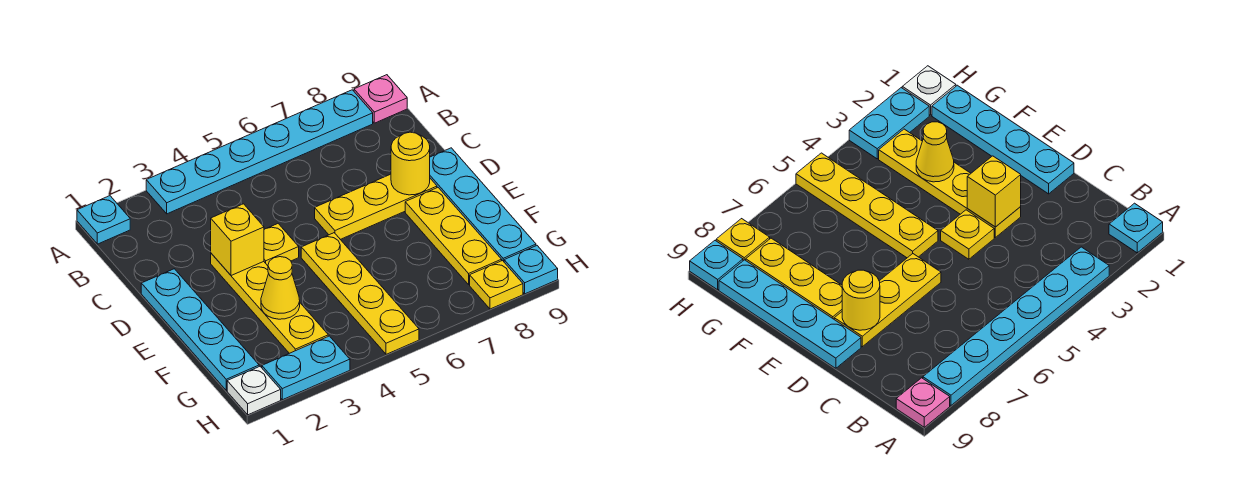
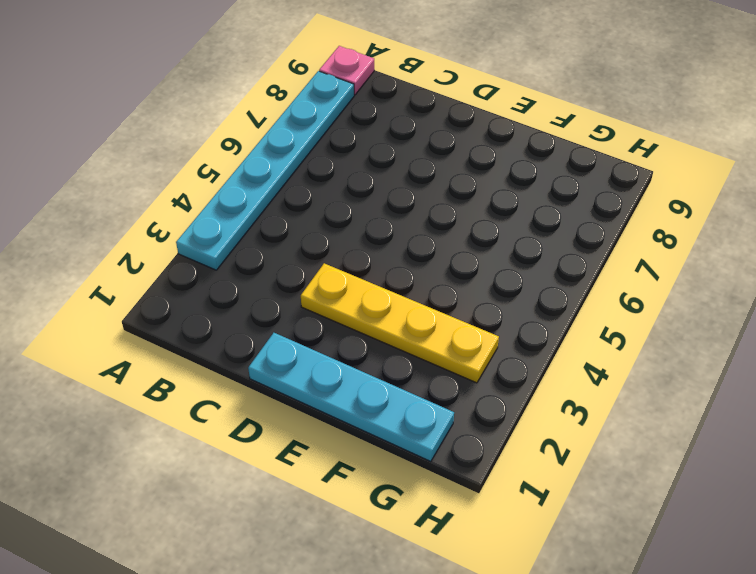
none -> cyan 1x1 plate [77,196,130,244]
none -> yellow 1x1 plate [264,224,299,266]
none -> yellow 1x3 plate [315,174,437,239]

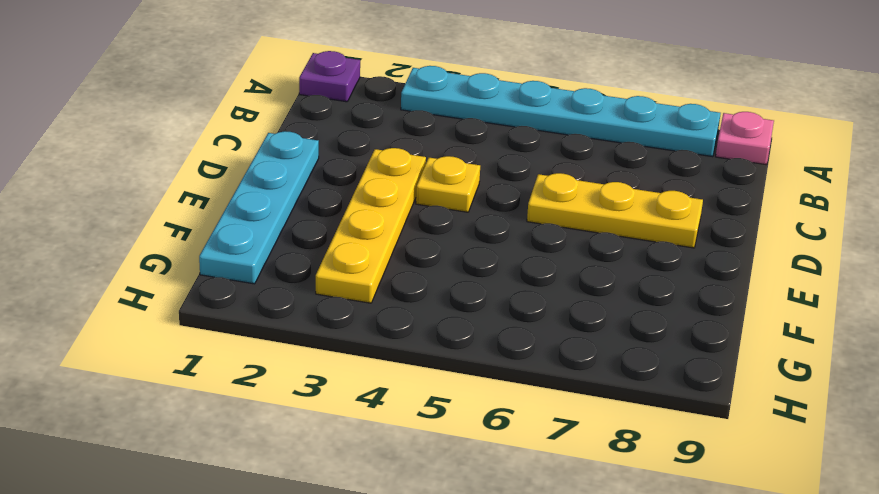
purple 1x1 plate [299,51,360,102] -> cyan 1x1 plate [77,196,130,244]
none -> cyan 1x4 plate [430,148,536,261]
none -> yellow 1x4 plate [301,233,419,354]
none -> yellow 1x3 plate [405,188,502,284]

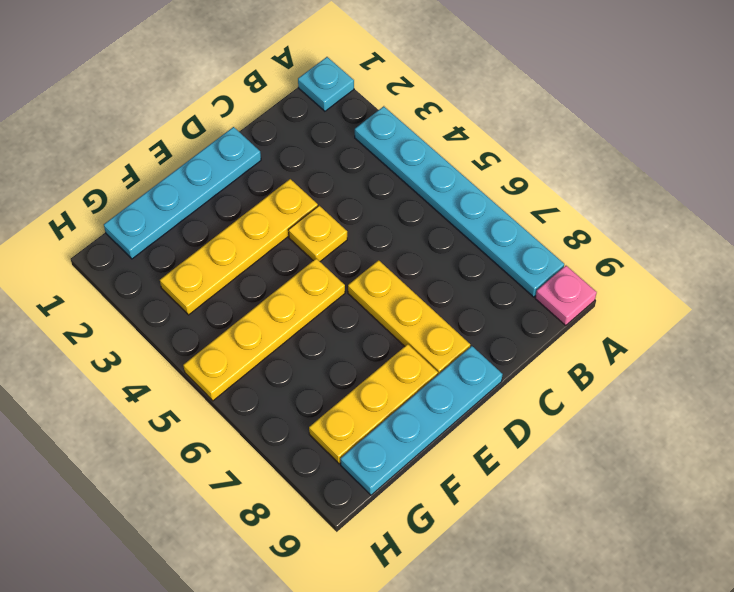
none -> white 1x1 plate [227,366,281,415]
none -> cyan 1x2 plate [262,336,350,400]
none -> yellow 1x1 plate [470,261,523,309]

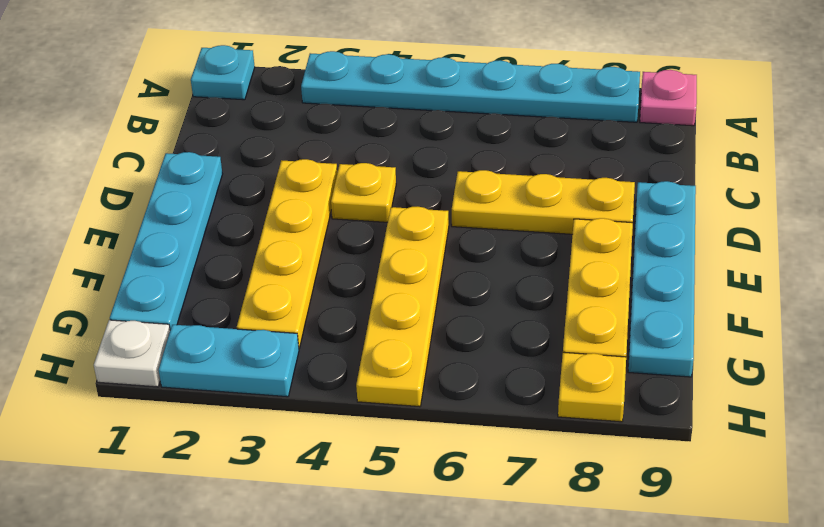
none -> cyan 1x1 plate [504,246,558,294]
none -> yellow 1x1 brick [211,204,264,276]
none -> yellow 1x1 round brick [391,132,430,195]

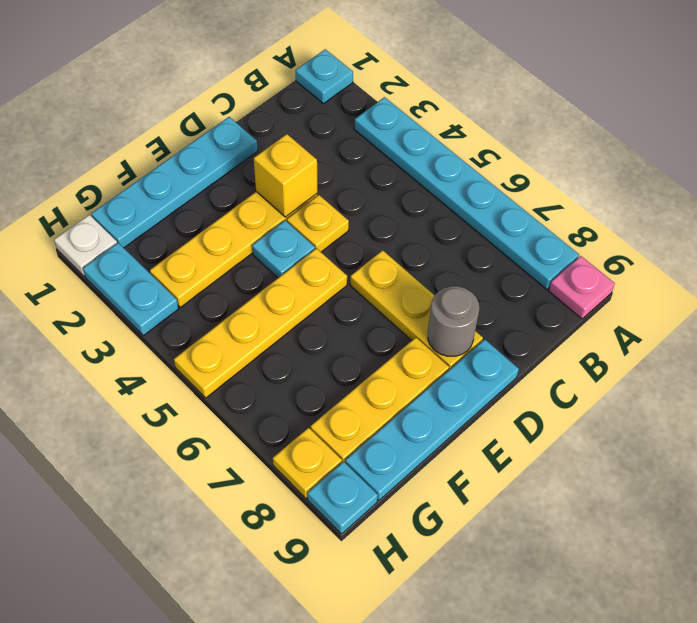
grey 1x1 round brick [428,286,479,356] -> yellow 1x1 round brick [391,132,430,195]
cyan 1x1 plate [252,220,315,278] -> none
none -> yellow 1x1 cone [261,257,300,319]

